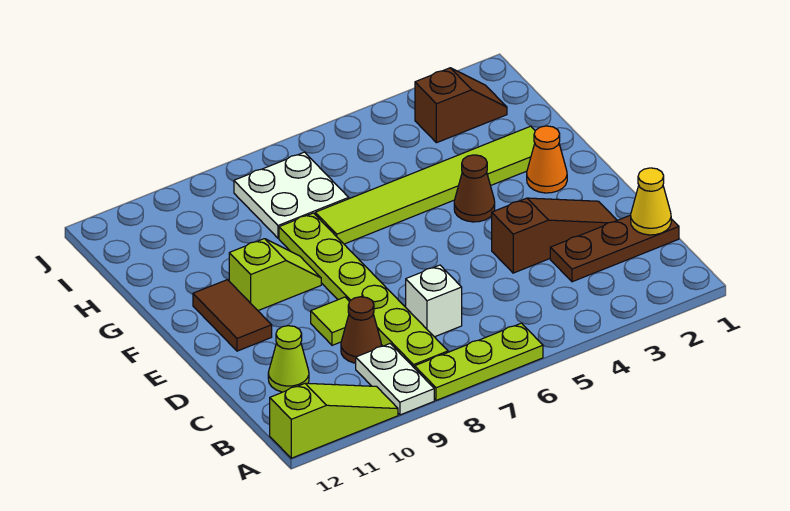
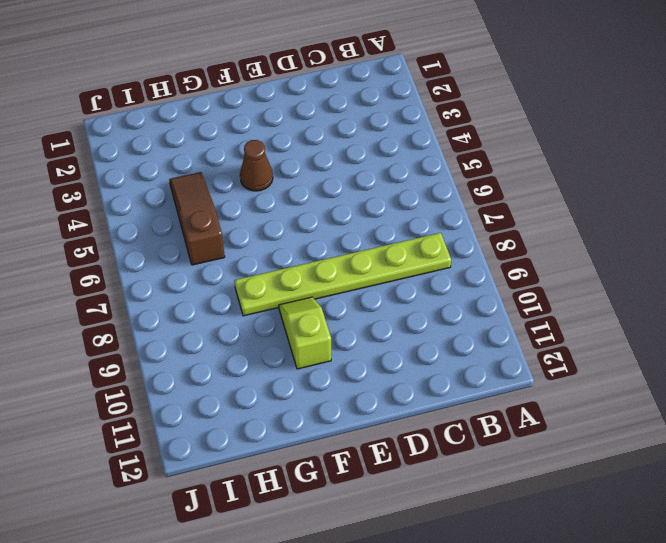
brown 1x3 slope [169,172,225,265] -> brown 1x3 slope moved to [492,198,617,273]
none -> lime 1x3 plate [415,323,543,400]
none -> white 1x2 plate [356,344,434,415]
none -> lime 1x3 slope [270,383,398,458]

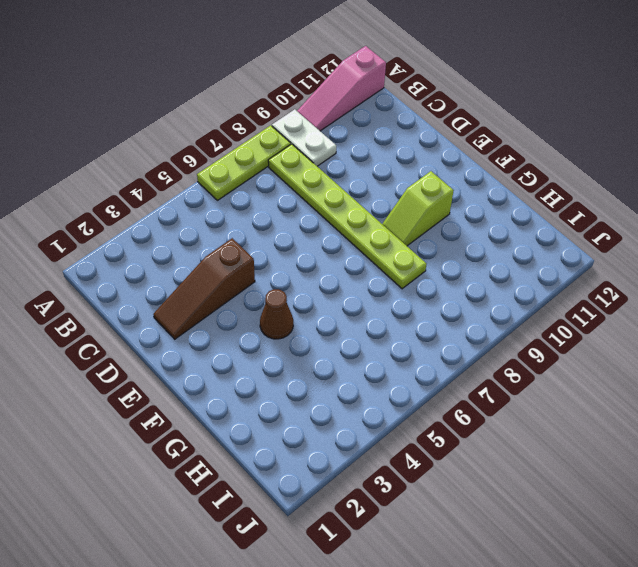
pink 1x3 slope [297,46,386,131] -> lime 1x3 slope [270,383,398,458]
none -> brown 1x3 plate [550,215,679,282]
none -> white 1x1 brick [406,265,462,337]
none -> brown 1x1 cone [341,297,381,363]

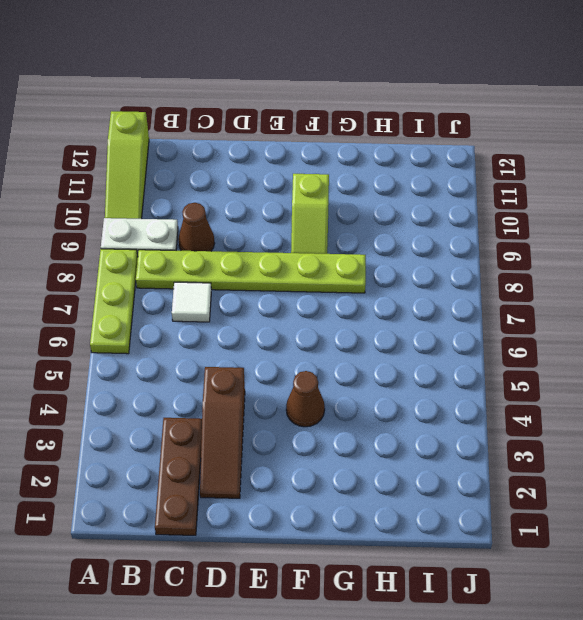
white 1x1 tile [172,282,211,322] -> white 1x1 brick [406,265,462,337]
none -> lime 1x1 cone [268,326,309,392]
none -> lime 1x1 tile [311,297,349,345]
none -> brown 1x2 tile [193,280,272,351]

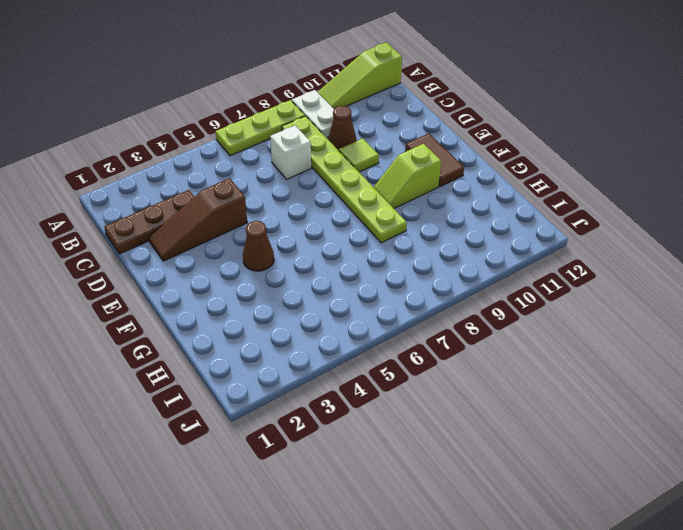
none -> lime 1x1 cone [268,326,309,392]
none -> orange 1x1 cone [527,126,567,193]
none -> lime 1x6 tile [315,126,535,244]

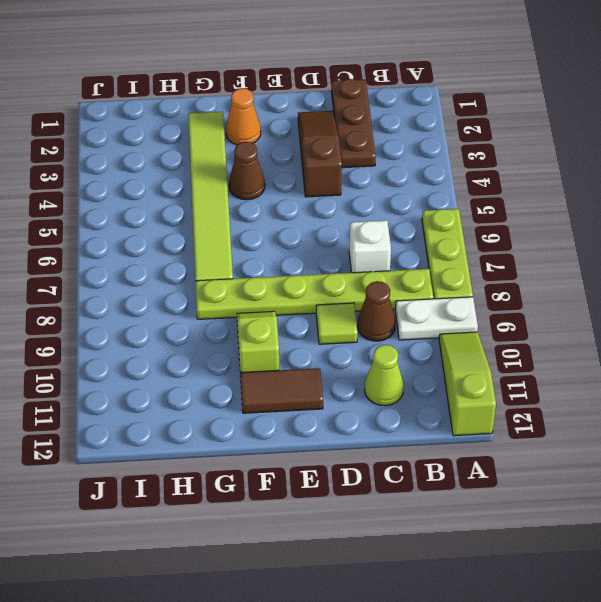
none -> white 2x2 plate [234,152,349,238]
none -> brown 1x2 slope [415,68,507,143]
none -> yellow 1x1 cone [631,168,671,235]

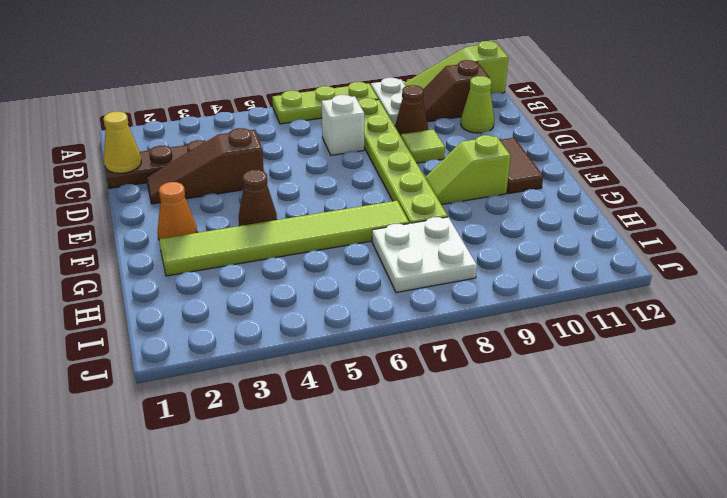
brown 1x2 slope [423,60,489,122] -> brown 1x2 slope moved to [415,68,507,143]

